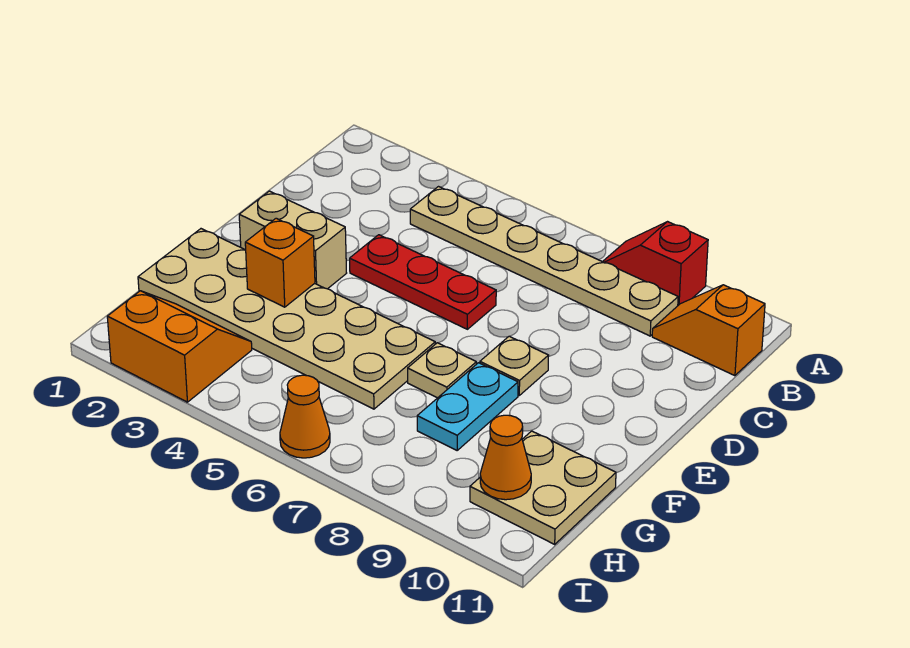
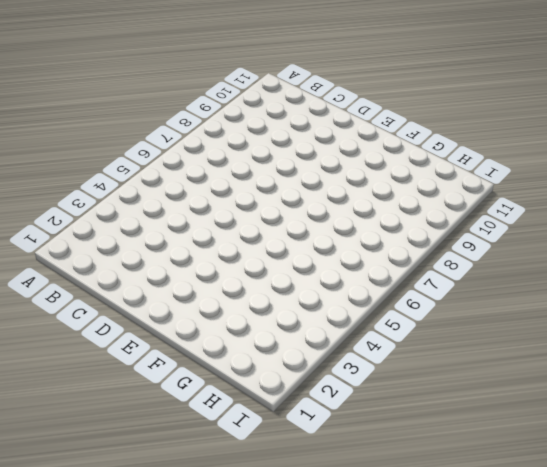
none -> red 1x2 slope [603,222,708,305]
none -> tan 1x6 plate [410,187,678,336]
none -> orange 1x2 slope [652,285,765,376]

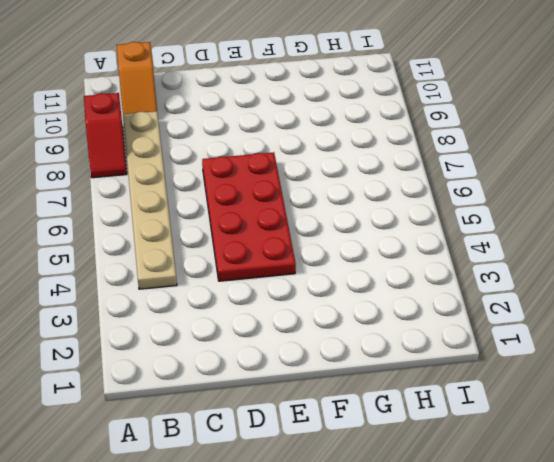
red 2x4 plate [202,152,296,281] -> red 1x3 plate [350,235,496,329]
none -> tan 1x2 brick [239,191,346,289]
none -> tan 1x1 plate [480,336,549,395]
none -> tan 2x6 plate [138,229,435,409]

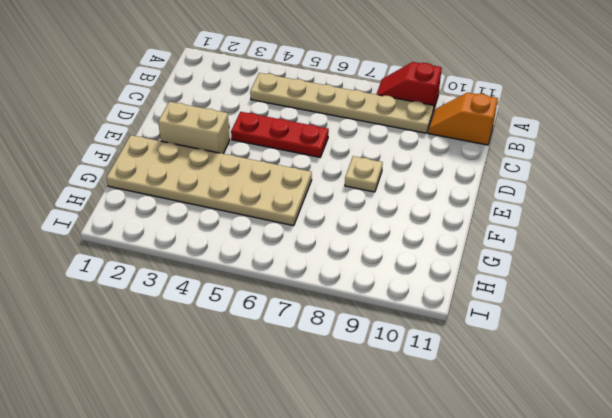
none -> tan 1x1 plate [408,343,476,398]
none -> cyan 1x2 plate [417,363,518,450]
none -> tan 2x2 plate [470,431,616,544]

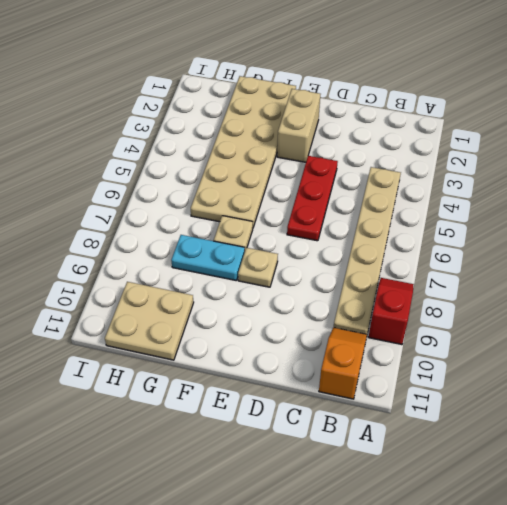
none -> orange 2x2 slope [107,291,252,402]
none -> orange 1x1 cone [280,375,330,458]
none -> orange 1x1 brick [245,218,315,307]

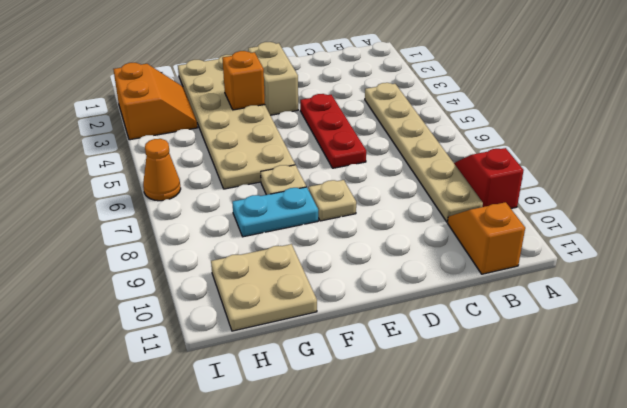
none -> orange 1x1 cone [480,415,531,500]

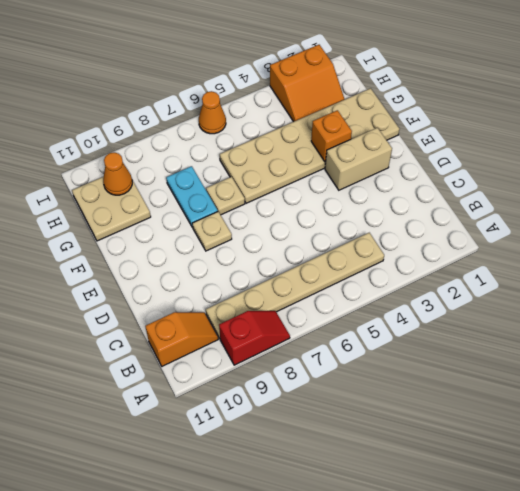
none -> red 1x3 plate [350,235,496,329]

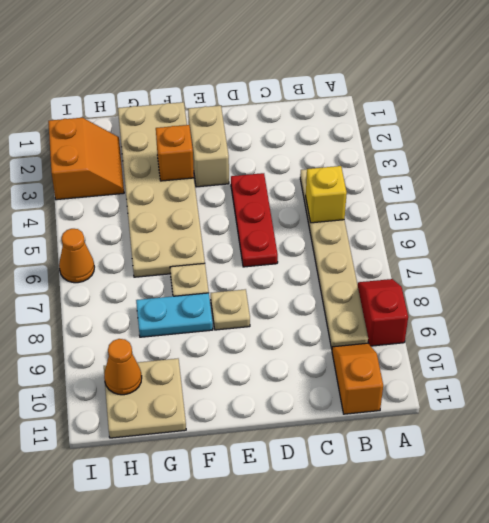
yellow 1x1 brick [306,166,347,223] -> none

